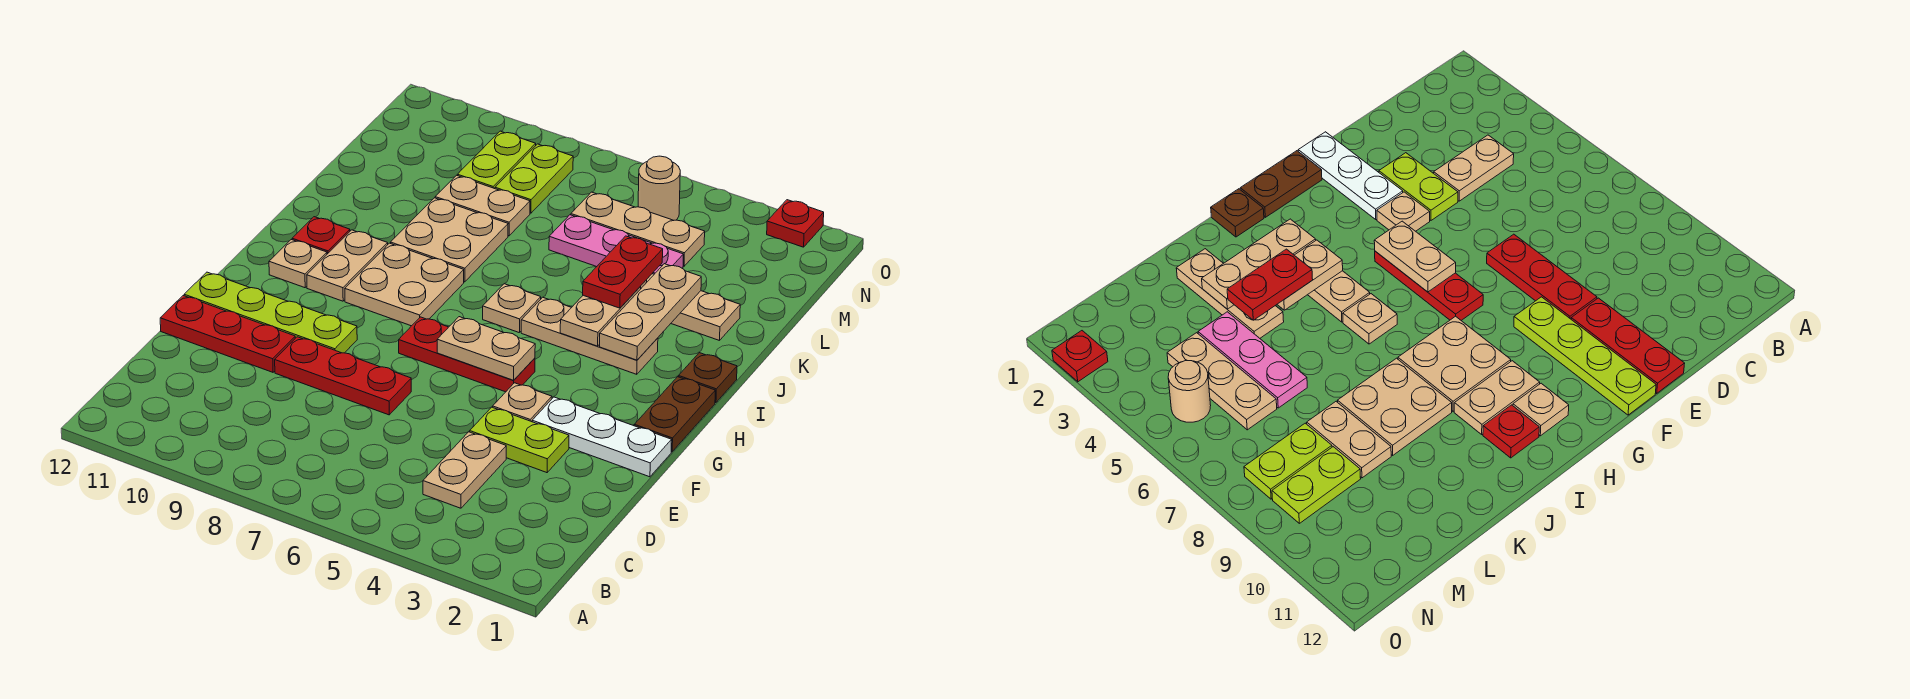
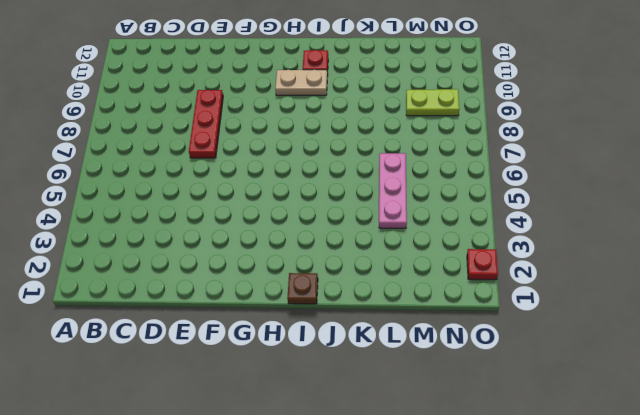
none -> tan 1x2 plate [423,432,506,508]
none -> lime 1x2 plate [470,407,569,473]
none -> red 1x3 plate [160,296,295,372]

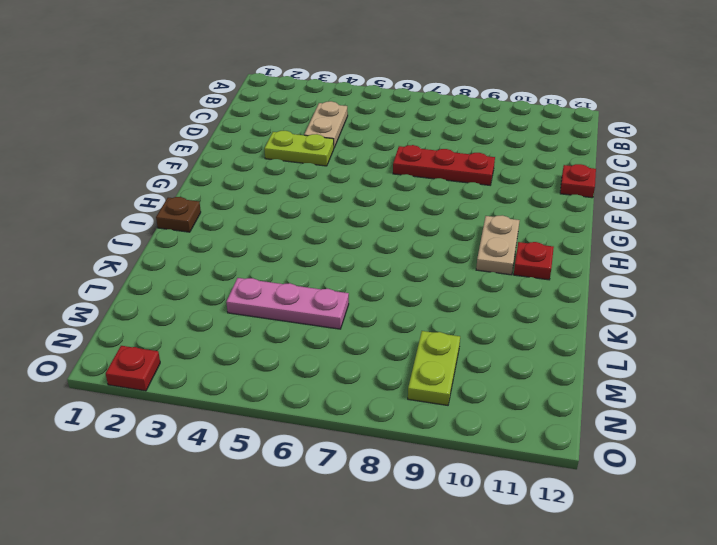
red 1x1 plate [560,164,596,198] -> red 1x3 plate [160,296,295,372]
none -> white 1x3 plate [532,397,672,477]
none -> tan 1x1 plate [493,383,552,422]
none -> lime 1x4 plate [184,272,357,353]

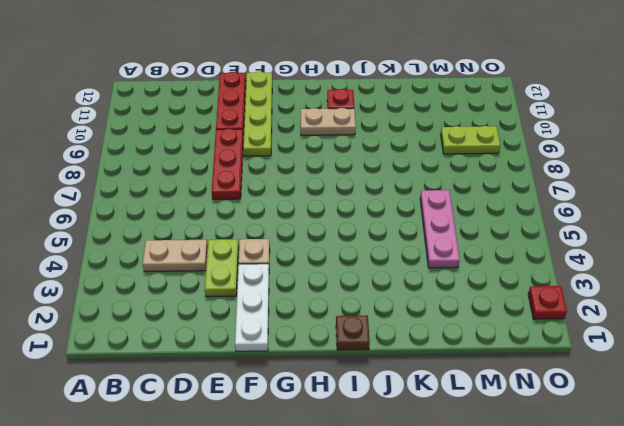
none -> brown 1x2 plate [634,377,715,452]
none -> red 1x3 plate [399,317,535,392]
none -> tan 2x2 plate [345,243,464,326]

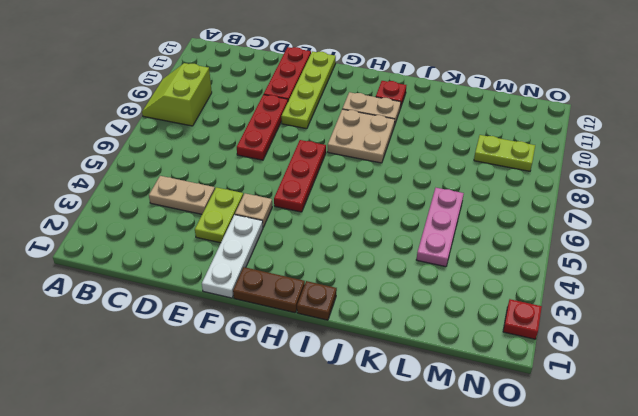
lime 2x2 slope [142,63,212,126] -> none
none -> tan 1x1 plate [269,240,327,288]
none -> tan 1x3 plate [521,297,658,374]
none -> tan 1x1 plate [483,284,541,333]

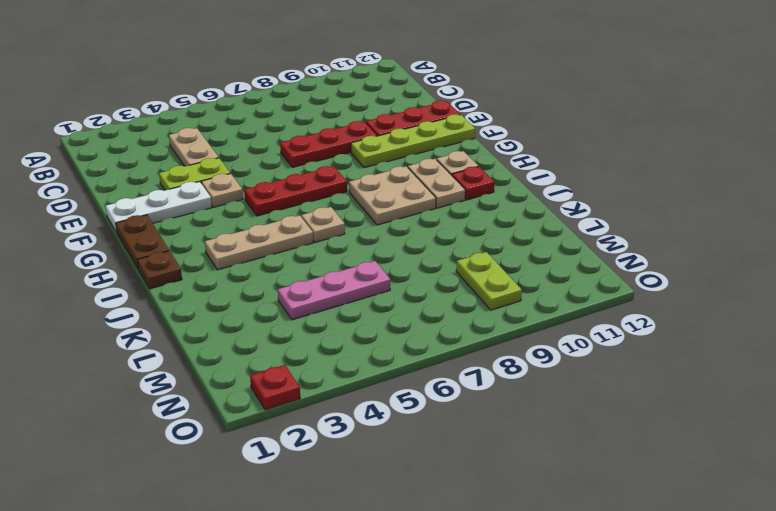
none -> tan 2x2 plate [391,198,508,282]
none -> tan 1x3 plate [640,274,740,341]
none -> tan 1x2 plate [435,175,530,236]

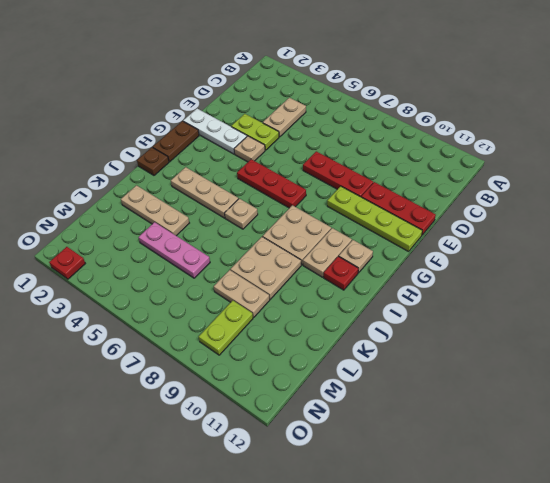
none -> tan 1x3 plate [571,192,705,266]
none -> lime 1x2 plate [495,144,573,213]
none -> tan 1x1 round brick [638,156,680,220]

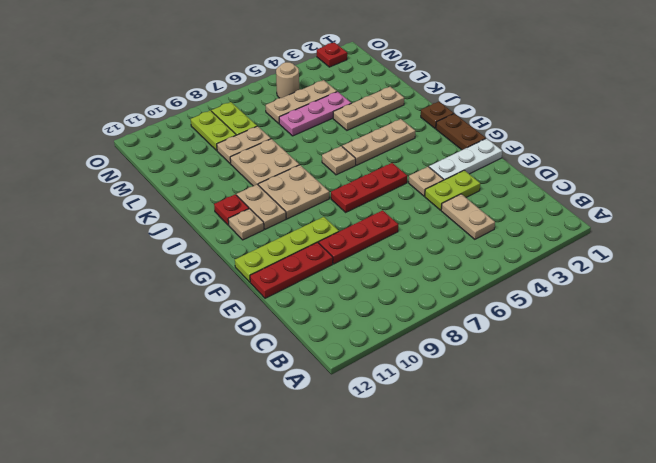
none -> tan 1x2 plate [437,317,535,380]
none -> tan 1x3 plate [600,264,701,360]
none -> tan 1x2 plate [560,287,641,346]

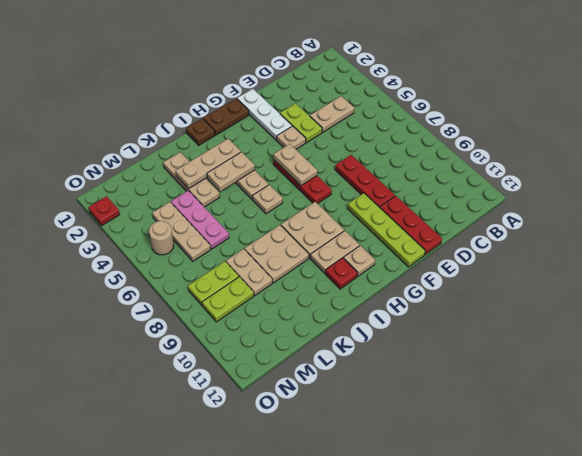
none -> red 1x2 plate [583,236,663,308]

